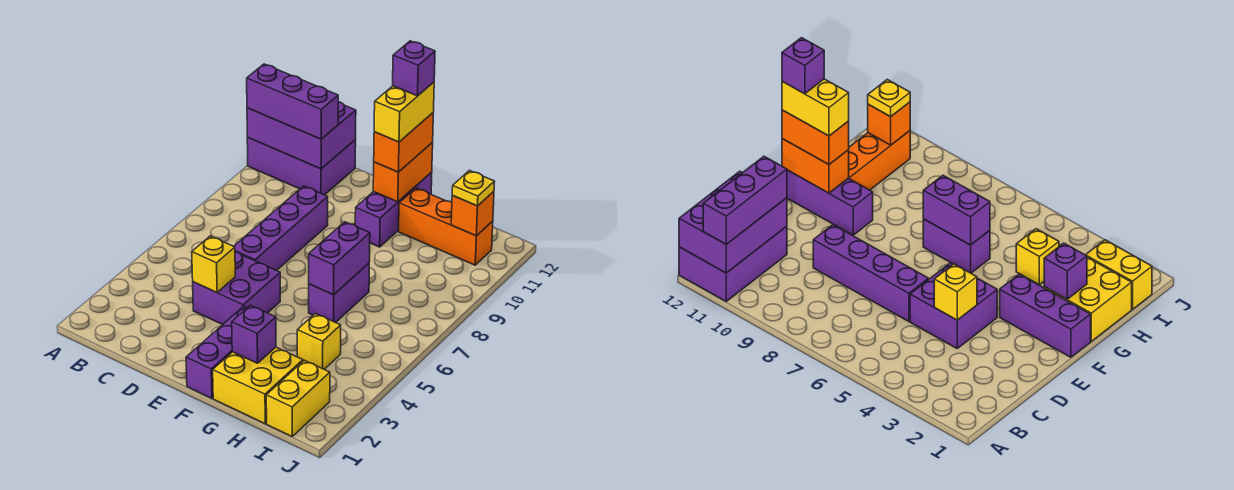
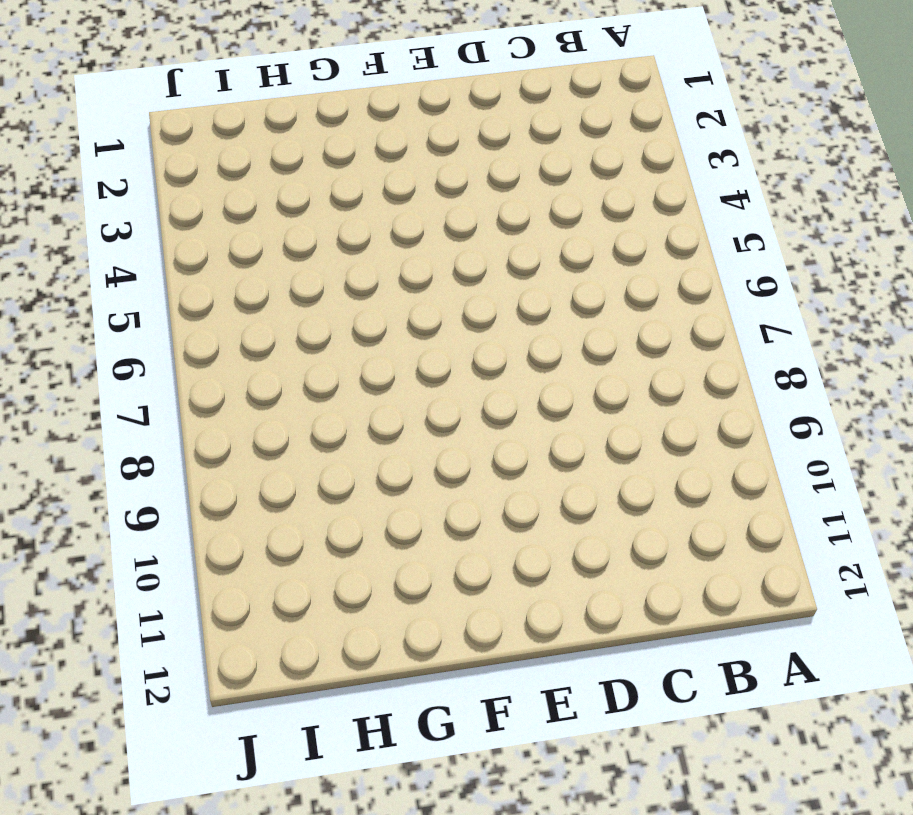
none -> purple 2x3 brick [247,138,356,195]
none -> purple 2x2 brick [193,252,280,325]
none -> purple 1x4 brick [234,186,328,271]

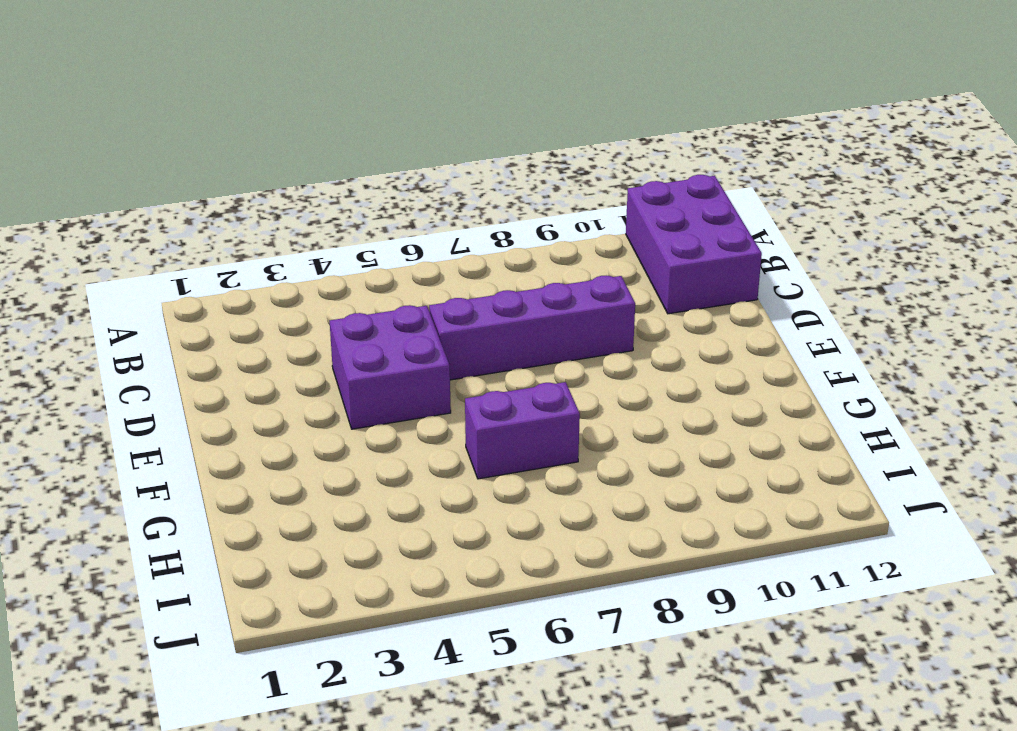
none -> purple 1x3 brick [186,306,247,398]
none -> purple 1x3 brick [355,172,432,247]
none -> yellow 2x2 brick [213,347,303,424]

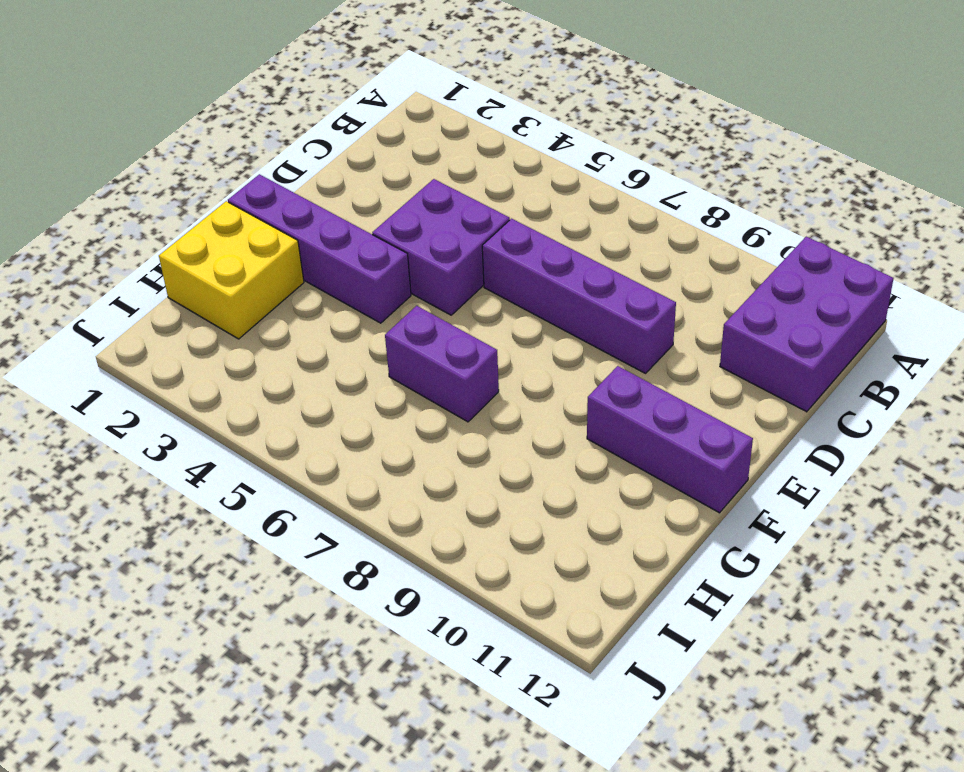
purple 1x4 brick [228,174,411,323] -> purple 1x3 brick [186,306,247,398]
none -> orange 1x3 brick [399,188,493,265]
none -> yellow 1x1 brick [297,314,341,369]
none -> yellow 1x2 brick [266,360,330,436]

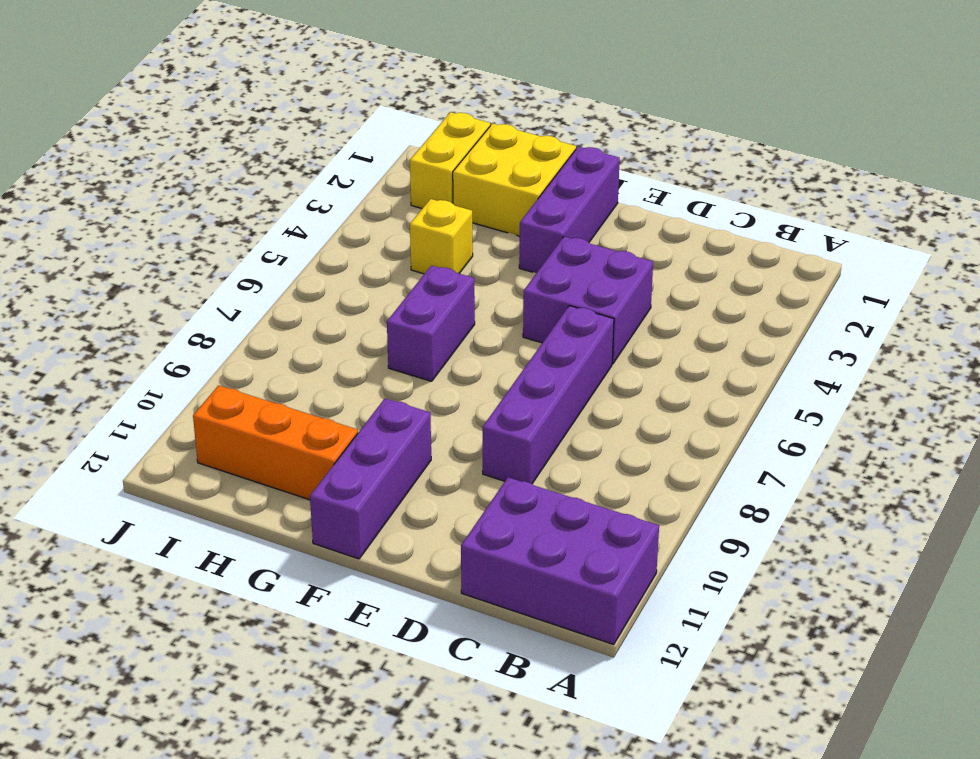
none -> purple 2x3 brick [247,102,356,169]
none -> yellow 1x1 brick [192,236,235,292]
none -> orange 1x2 brick [373,143,433,202]

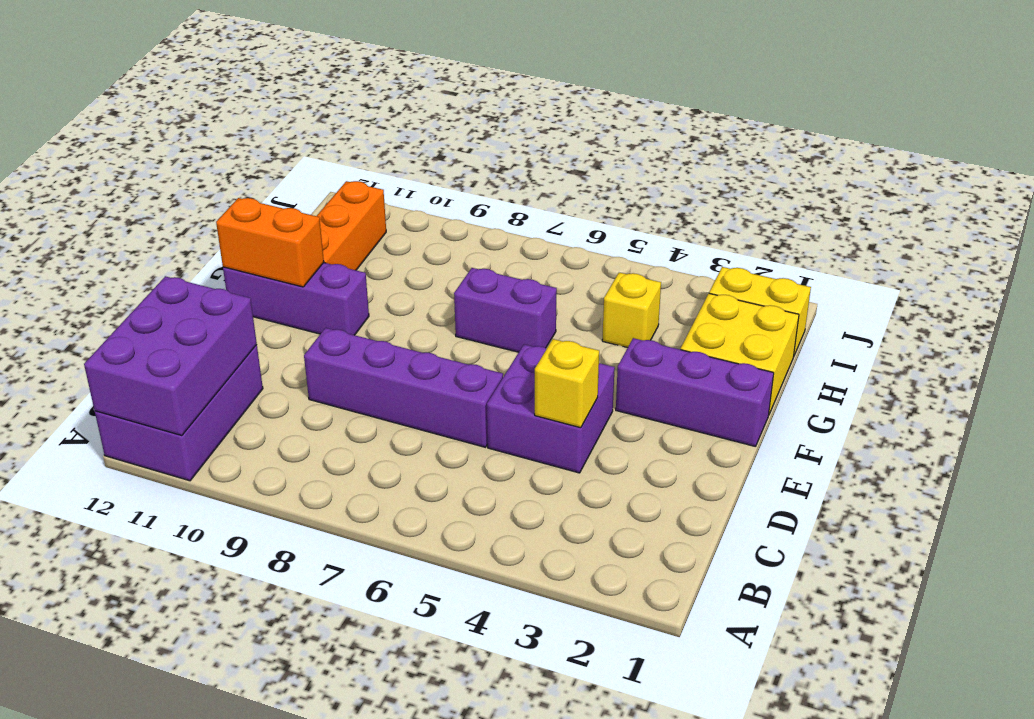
none -> purple 1x1 brick [232,305,276,363]
none -> purple 1x2 brick [309,222,370,295]
none -> orange 1x1 brick [451,191,494,236]

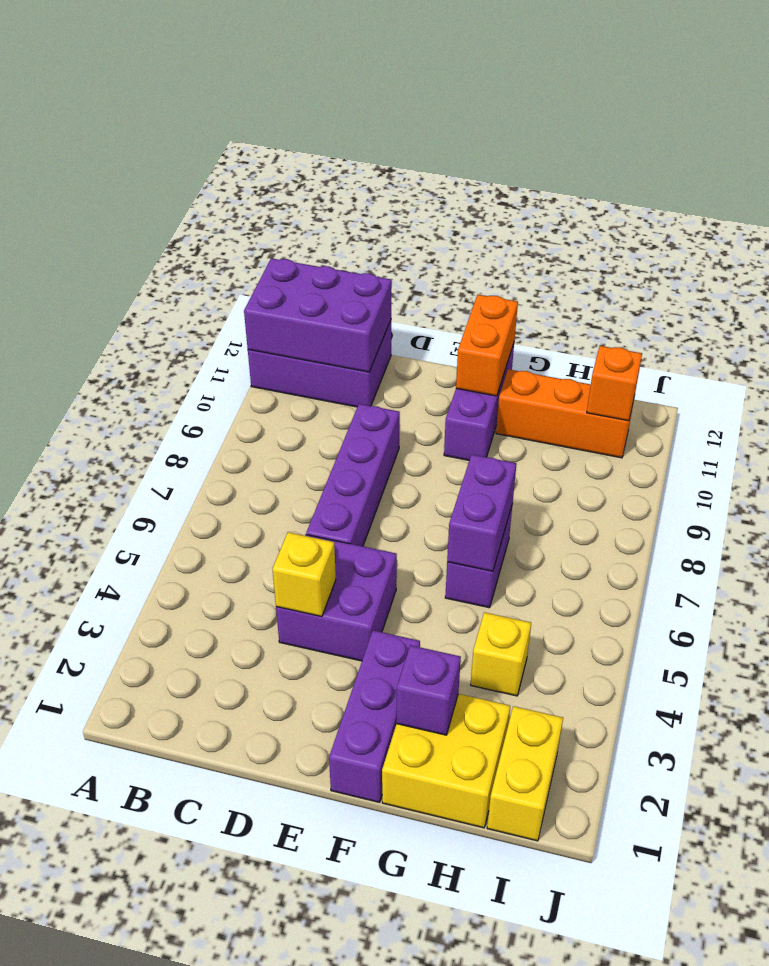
none -> purple 1x3 brick [247,64,338,139]
none -> orange 1x2 brick [374,113,433,172]
none -> yellow 1x1 plate [452,171,495,206]

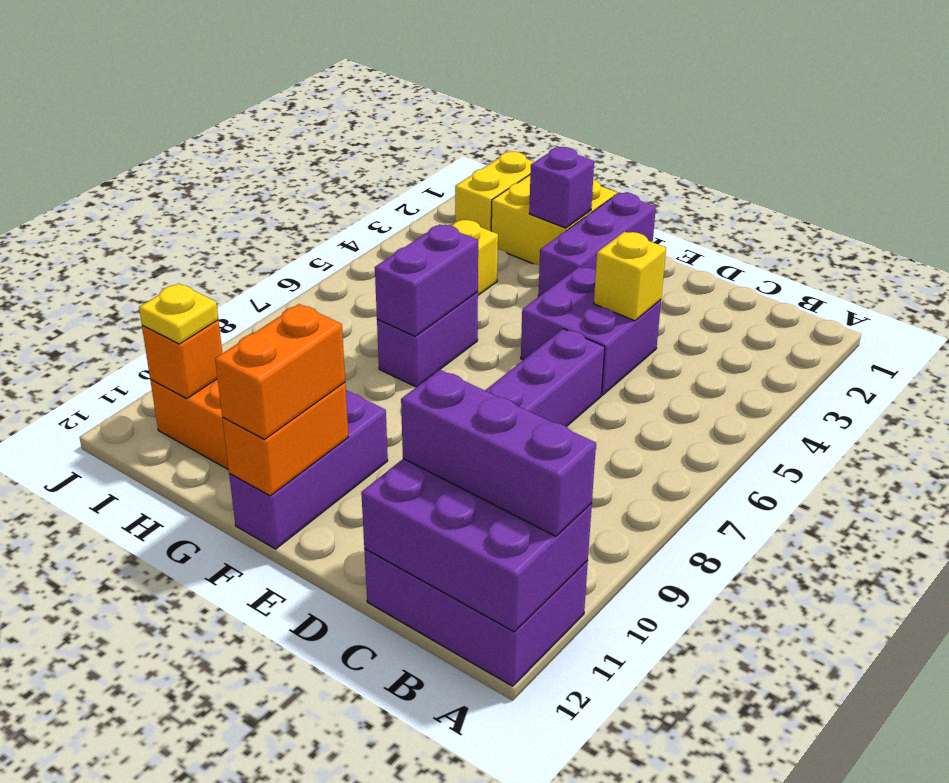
none -> yellow 1x2 brick [374,82,434,142]
none -> purple 1x1 brick [393,41,435,96]

